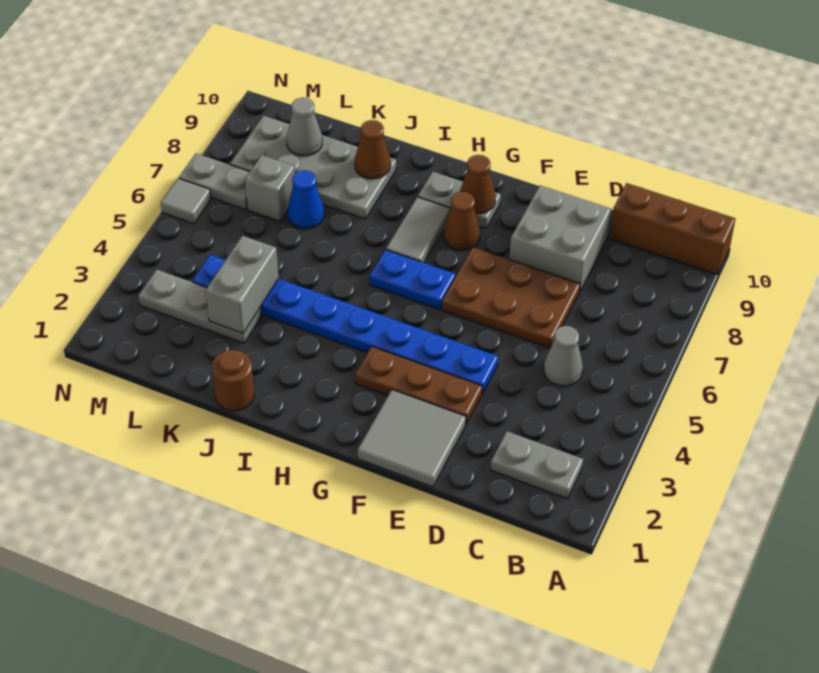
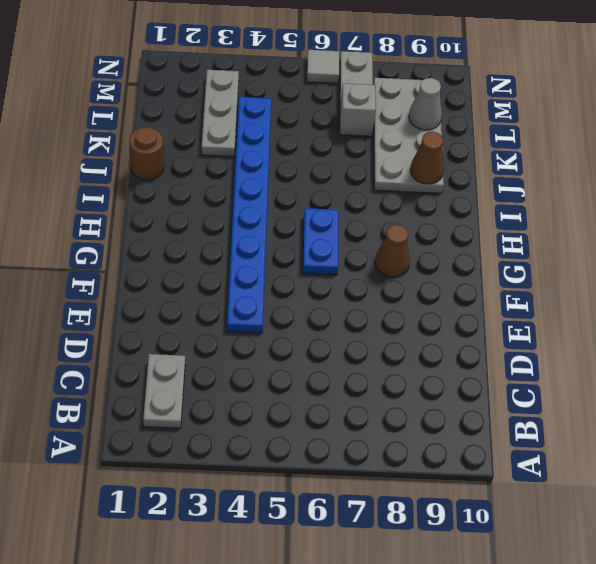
none -> brown 1x3 brick [610,183,735,274]
none -> grey 1x1 cone [544,326,583,386]
none -> brown 2x3 plate [442,247,580,348]

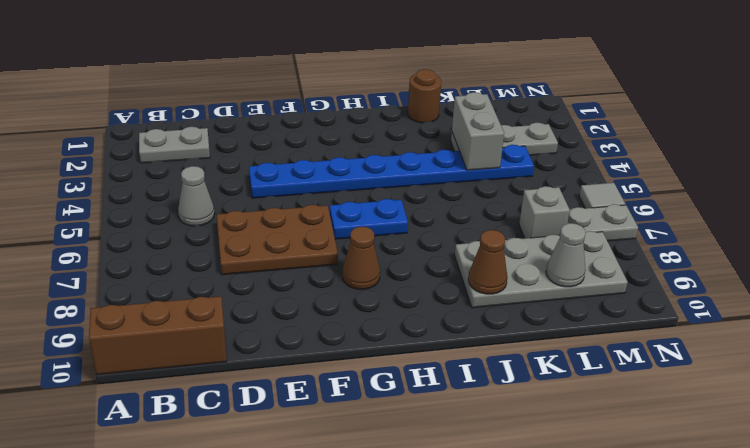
none -> grey 2x2 brick [509,186,611,291]
none -> grey 2x2 tile [358,390,466,487]
none -> brown 1x3 plate [355,347,482,424]

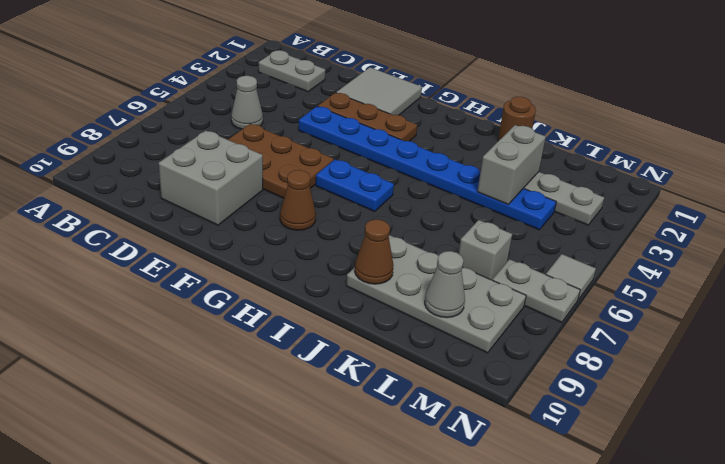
none -> brown 1x3 brick [610,183,735,274]
none -> grey 1x2 plate [418,172,501,228]
none -> grey 1x2 tile [386,197,451,263]

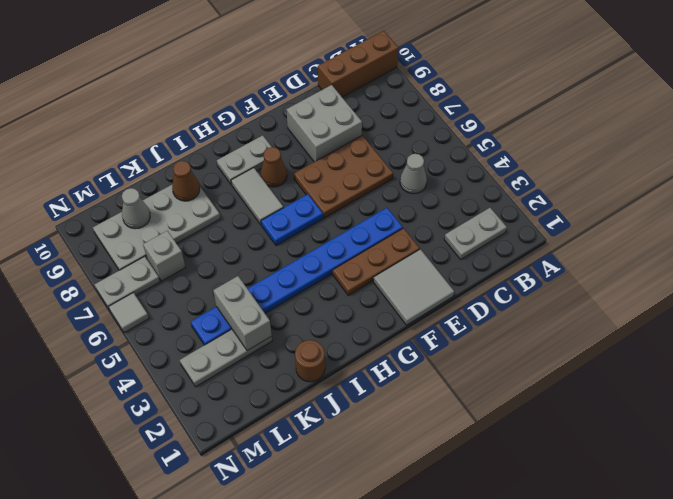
none -> blue 1x1 cone [288,170,324,229]
none -> brown 1x1 cone [460,155,496,214]

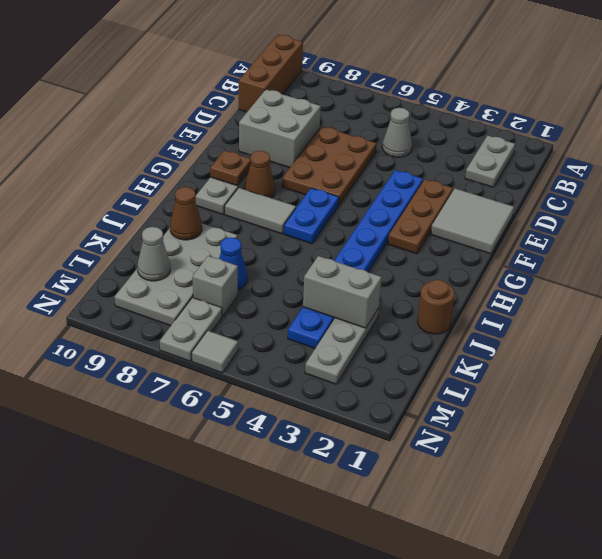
brown 1x1 plate [210,150,251,186] -> brown 1x1 cone [460,155,496,214]

